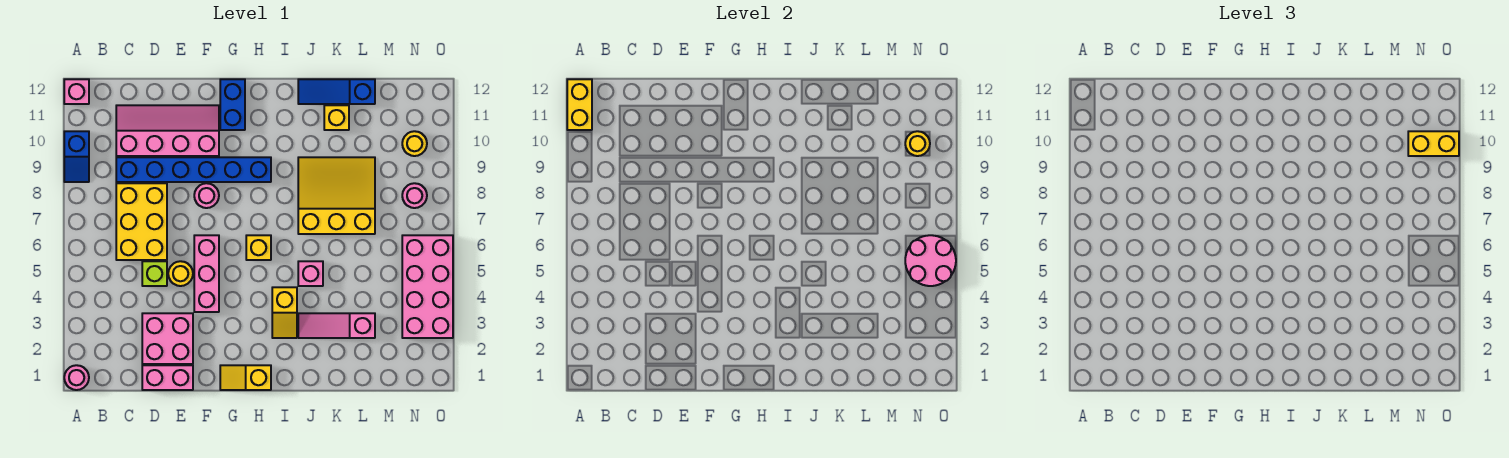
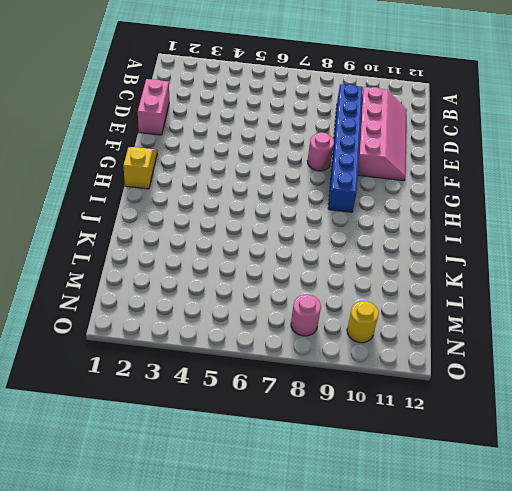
none -> pink 1x1 round brick [64,365,89,390]
none -> blue 1x2 slope [64,131,89,182]
none -> pink 1x1 brick [64,79,89,104]

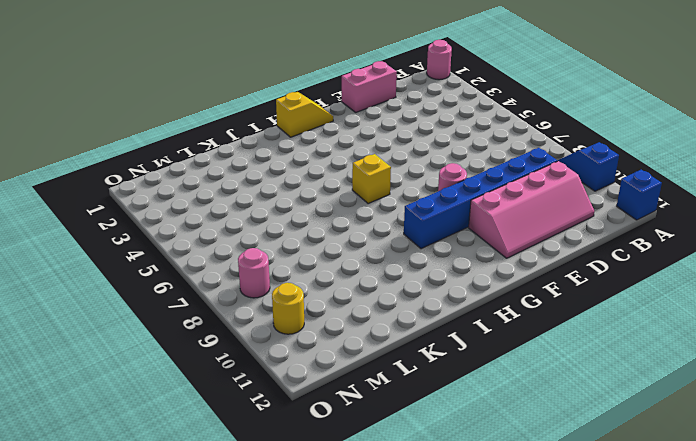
blue 1x1 brick [617,170,662,220] -> pink 1x1 brick [64,79,89,104]
none -> yellow 2x3 brick [116,183,167,260]
none -> pink 2x2 brick [142,313,193,364]
none -> lime 1x1 brick [142,261,167,286]

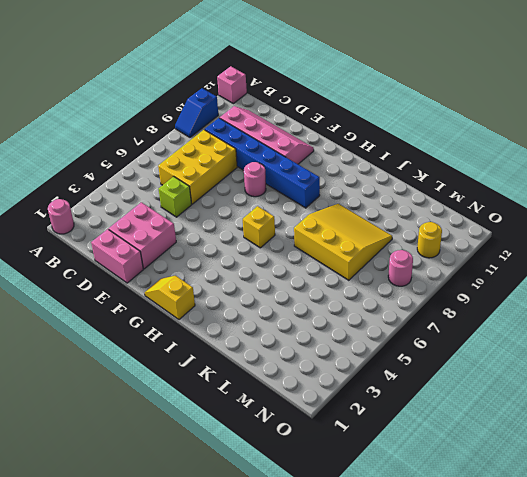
none -> yellow 1x1 round brick [168,261,193,286]
none -> pink 1x3 brick [194,235,219,312]
none -> blue 1x2 brick [220,79,245,130]

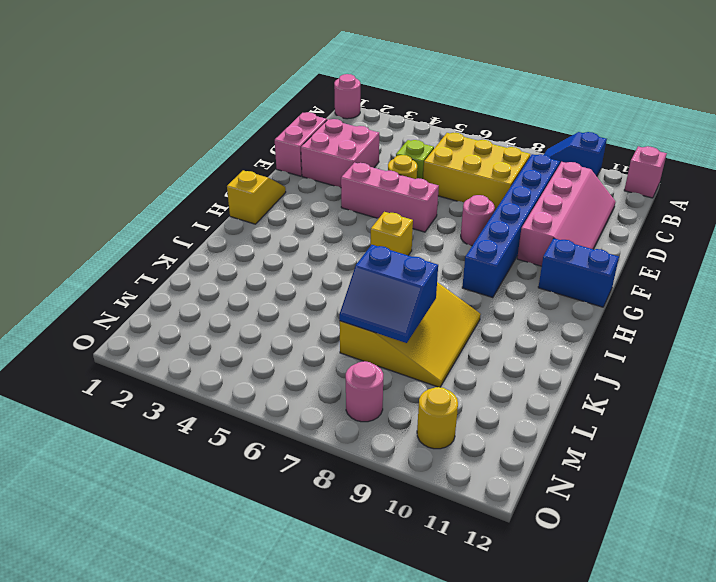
blue 2x2 slope [339,245,438,343] -> none
none -> yellow 1x2 slope [272,287,297,338]
none -> pink 1x3 slope [298,313,375,338]
none -> pink 1x1 brick [298,261,323,286]

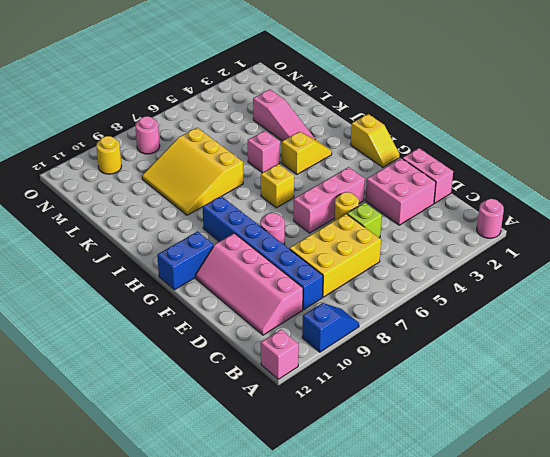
none -> blue 1x3 slope [298,79,375,104]
none -> yellow 1x1 brick [324,105,349,130]
none -> pink 2x4 brick [402,235,453,338]

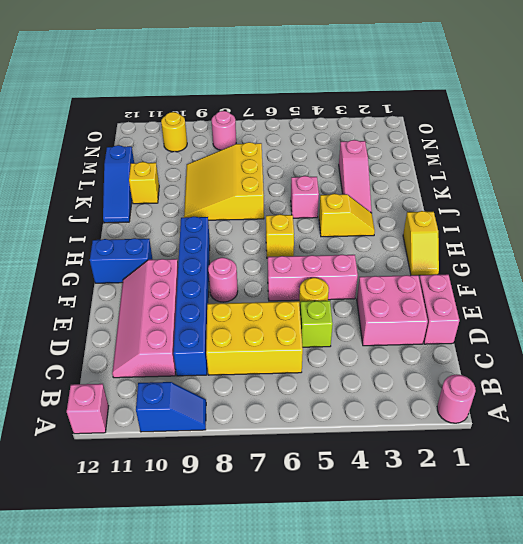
none -> pink 2x4 brick [402,235,453,338]
none -> yellow 1x2 brick [567,79,592,130]
none -> pink 2x2 round brick [905,235,956,286]

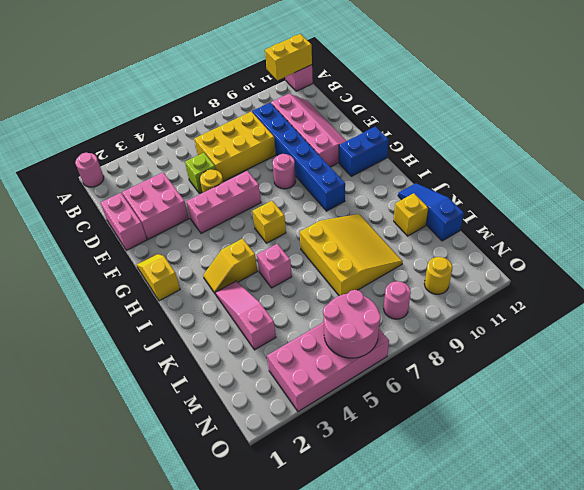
none -> blue 1x2 slope [64,131,89,182]
none -> yellow 1x1 round brick [905,131,930,156]
none -> yellow 1x2 brick [1408,131,1459,156]

